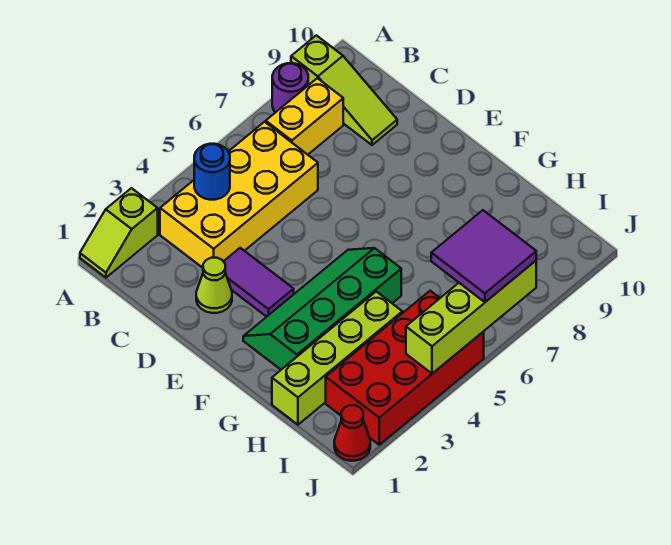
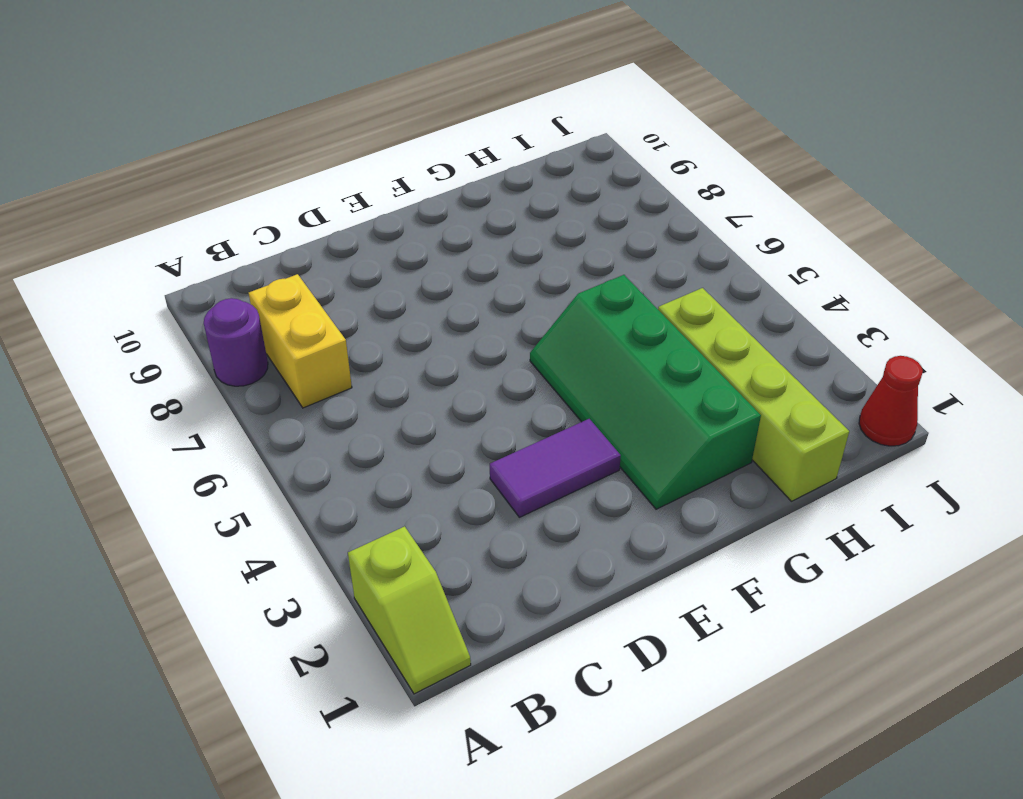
none -> lime 1x3 slope [291,35,397,145]
none -> yellow 2x4 brick [160,122,318,268]
none -> lime 1x1 cone [196,258,232,313]

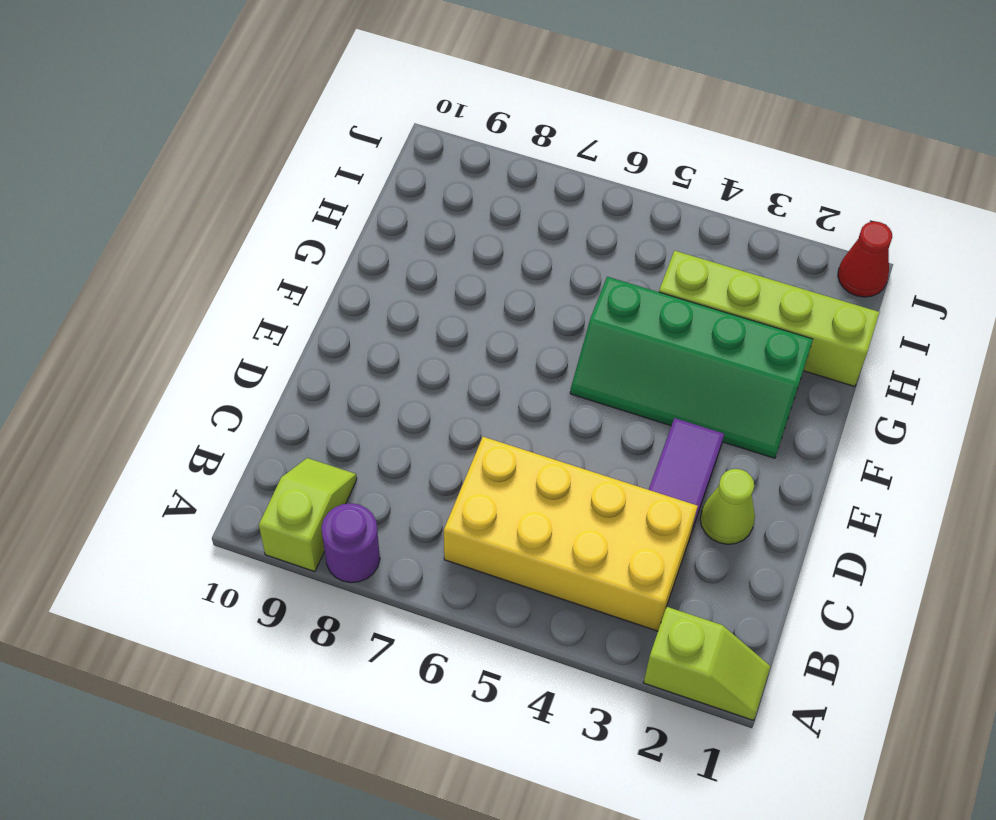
lime 1x2 slope [259,458,357,572] -> lime 1x3 slope [291,35,397,145]
none -> yellow 1x2 brick [266,78,343,155]
none -> red 2x4 brick [326,291,484,445]
none -> blue 1x1 round brick [194,144,230,200]

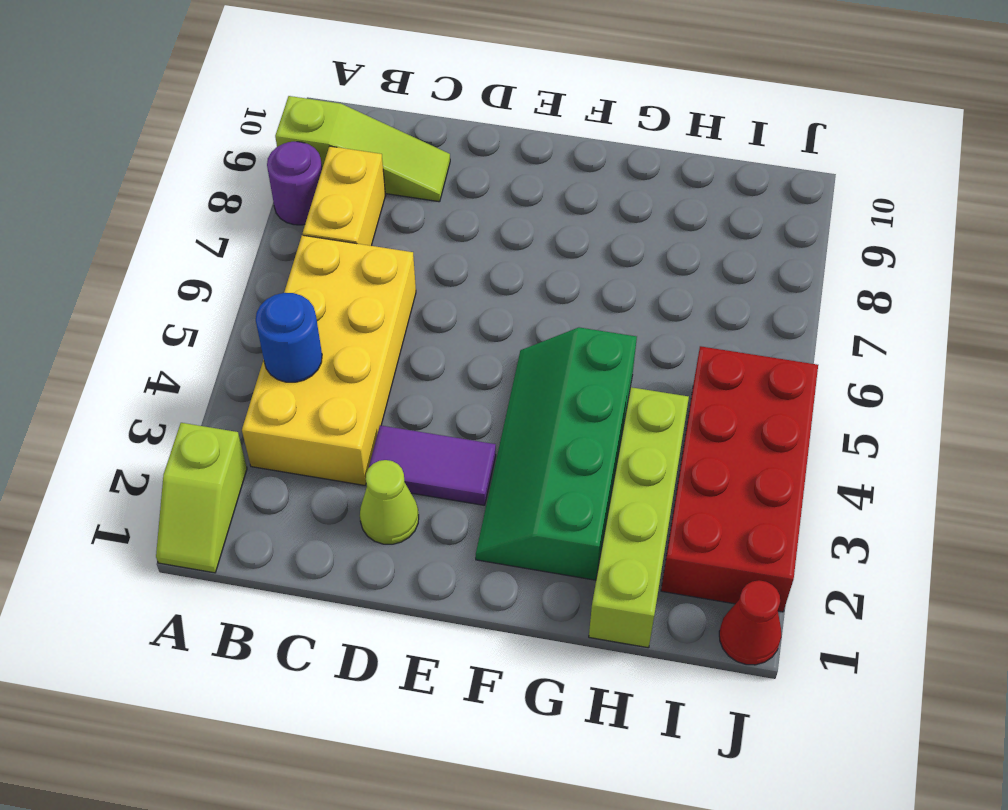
none -> lime 1x4 brick [406,261,536,374]
none -> purple 2x2 tile [431,210,536,302]

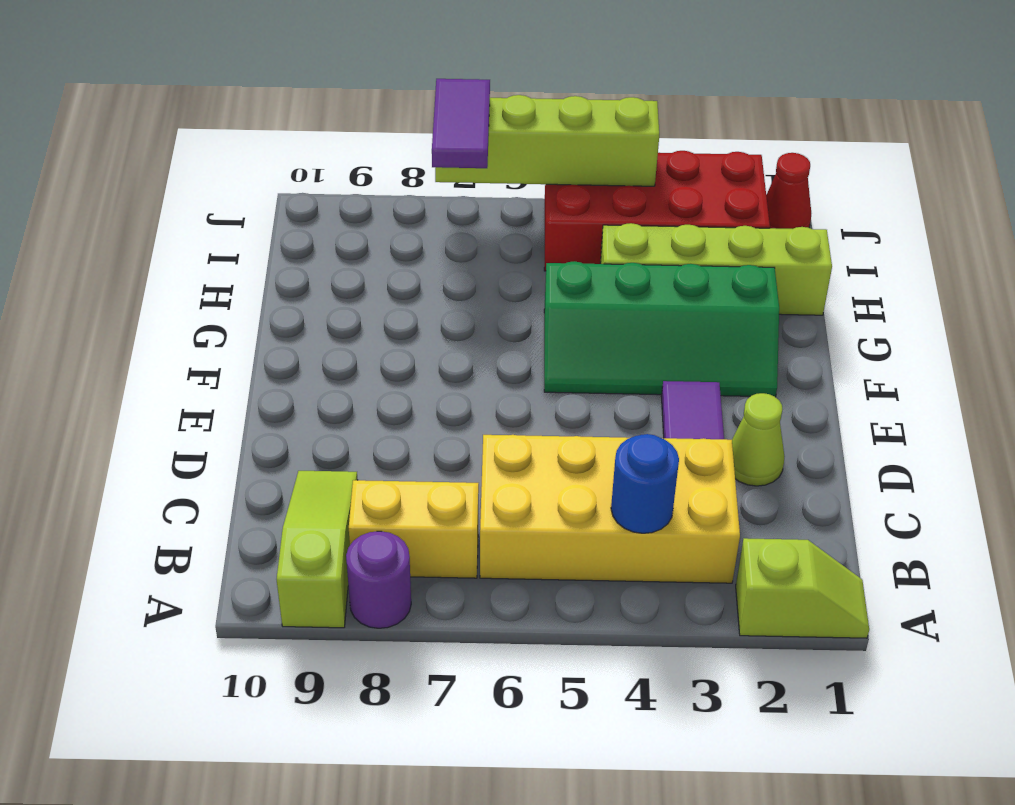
purple 1x2 tile [432,79,490,168] -> purple 2x2 tile [431,210,536,302]

